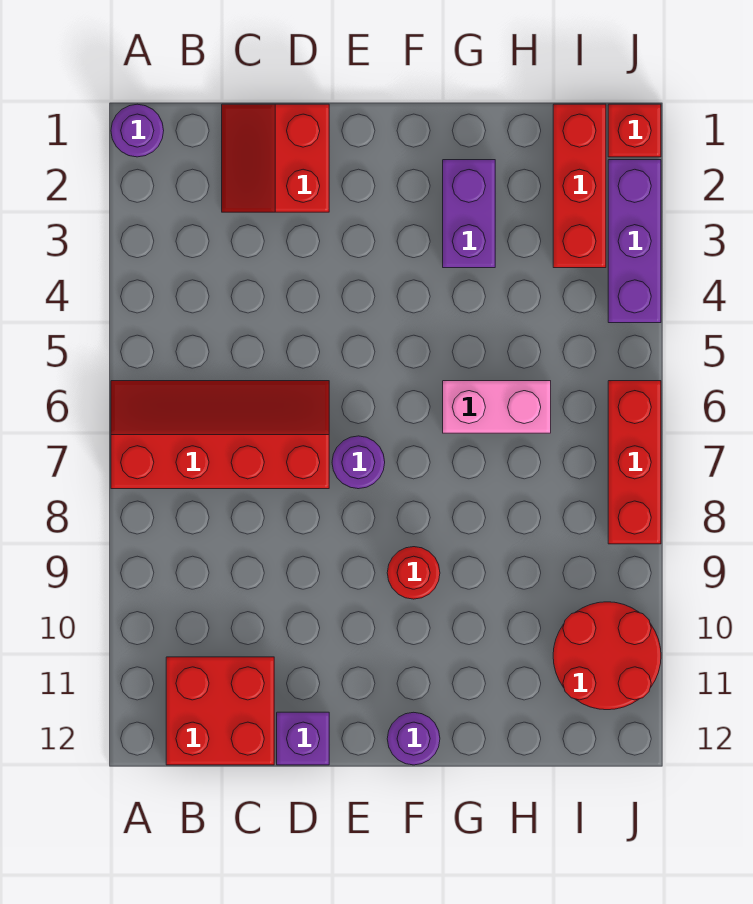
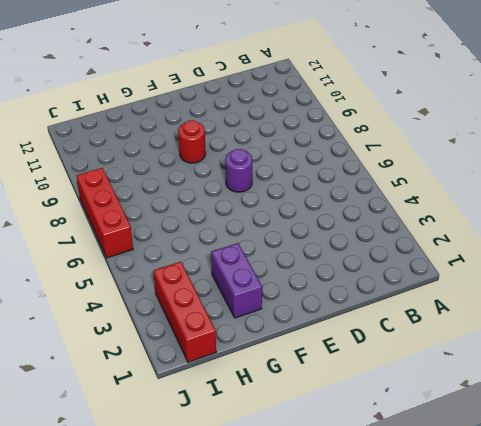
none -> purple 1x1 round brick [111,104,164,157]
none -> red 2x4 slope [111,381,329,489]
none -> red 2x2 brick [166,657,274,765]

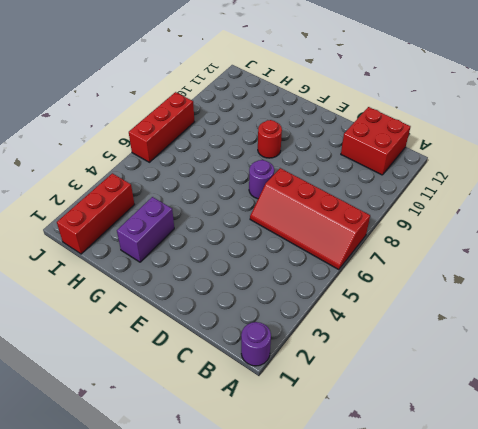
none -> red 2x2 slope [222,104,329,212]
none -> purple 1x1 brick [277,712,329,765]
none -> purple 1x1 round brick [387,712,440,765]

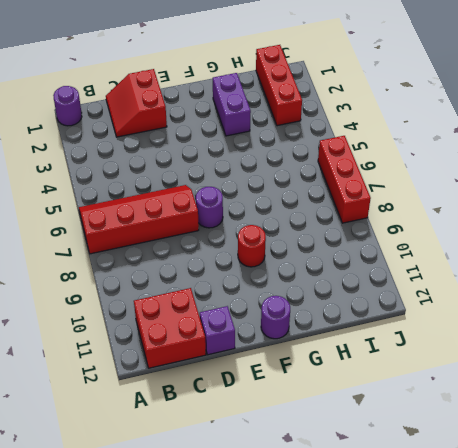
none -> pink 1x2 brick [443,381,551,433]
none -> red 2x2 round brick [553,602,661,710]
none -> red 1x1 brick [608,104,661,157]

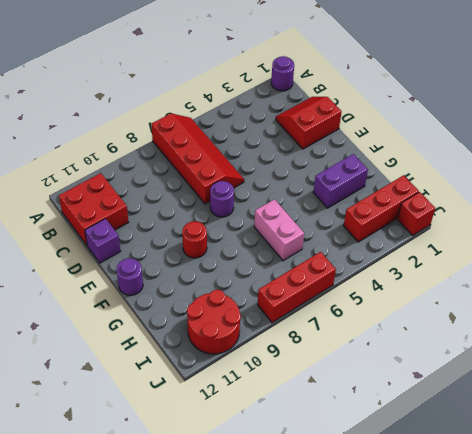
none -> purple 1x3 brick [608,160,661,323]

